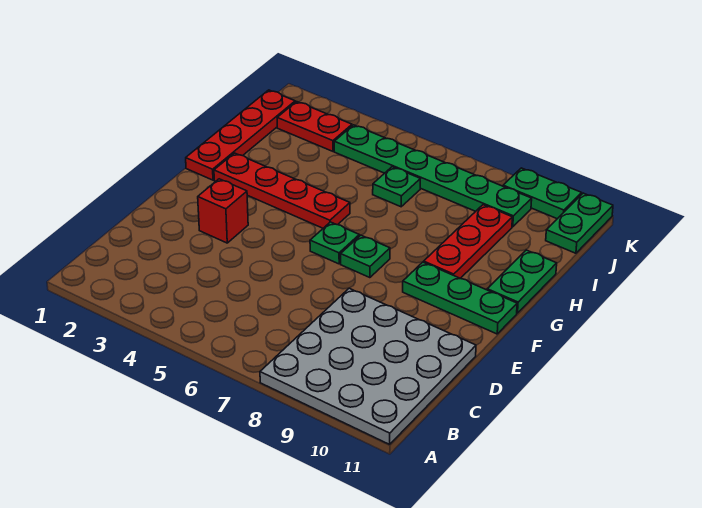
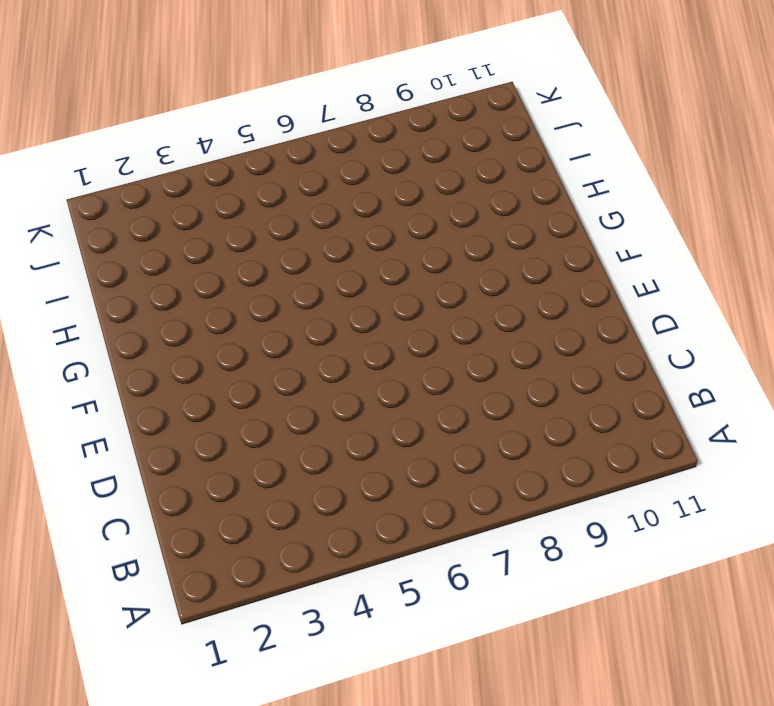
none -> grey 4x4 plate [260,288,476,444]
none -> red 1x1 brick [198,179,248,243]
none -> green 1x1 plate [310,222,359,264]

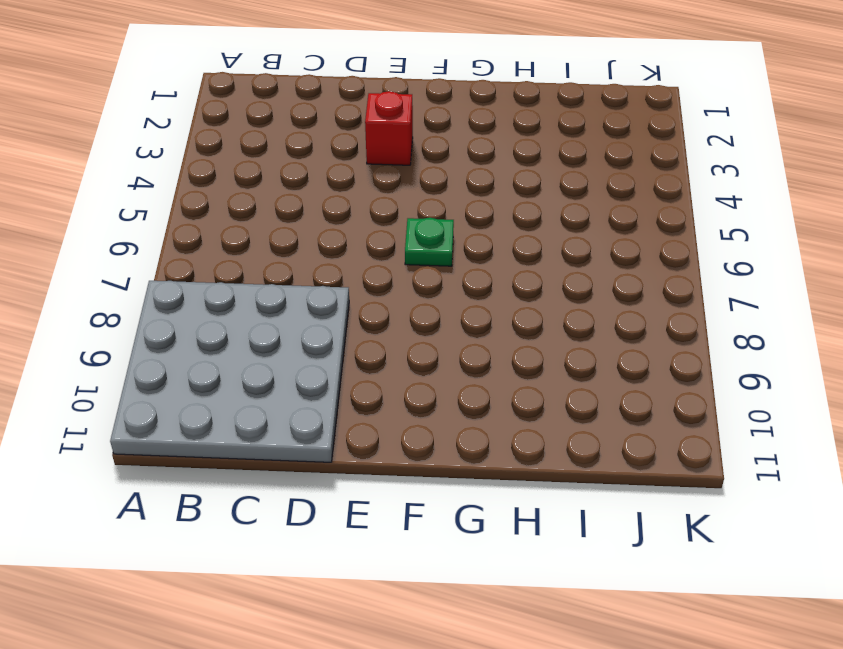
none -> green 1x1 plate [341,235,390,278]
none -> green 1x3 plate [403,262,517,334]
none -> red 1x4 plate [186,90,295,180]

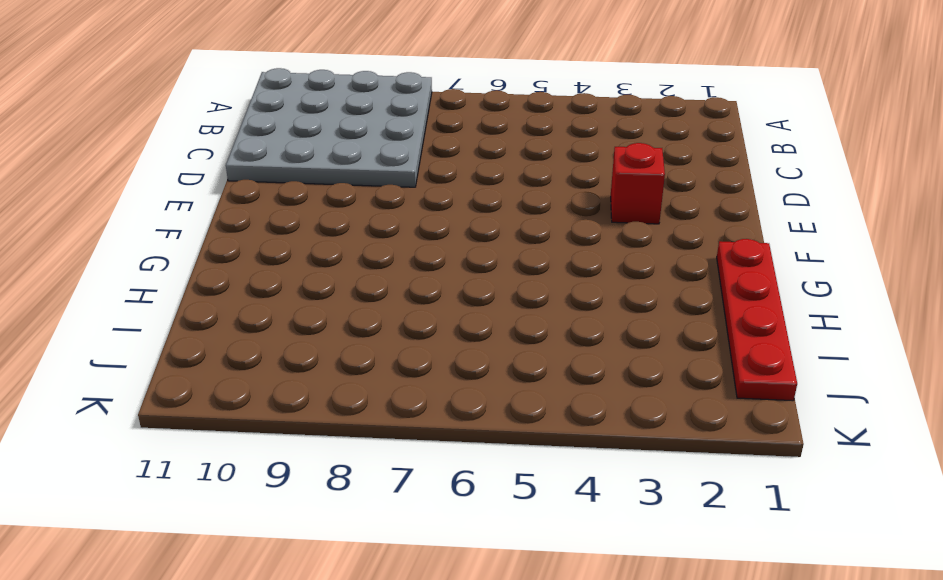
none -> green 1x1 plate [310,222,359,264]
none -> green 1x1 plate [341,235,390,278]
none -> green 1x3 plate [403,262,517,334]

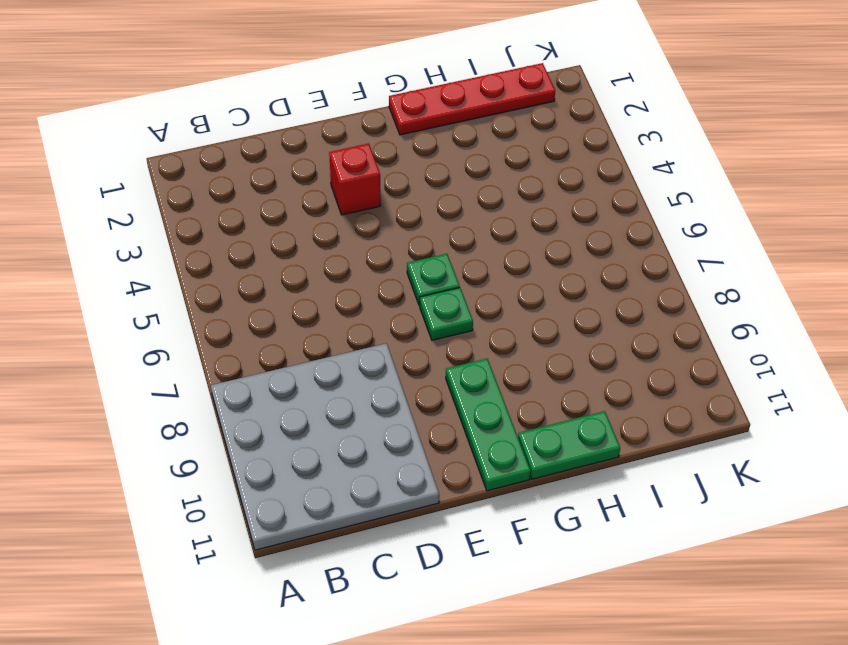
none -> red 1x4 plate [214,153,350,228]
none -> red 1x3 plate [424,205,512,278]
none -> green 1x1 plate [373,167,420,207]

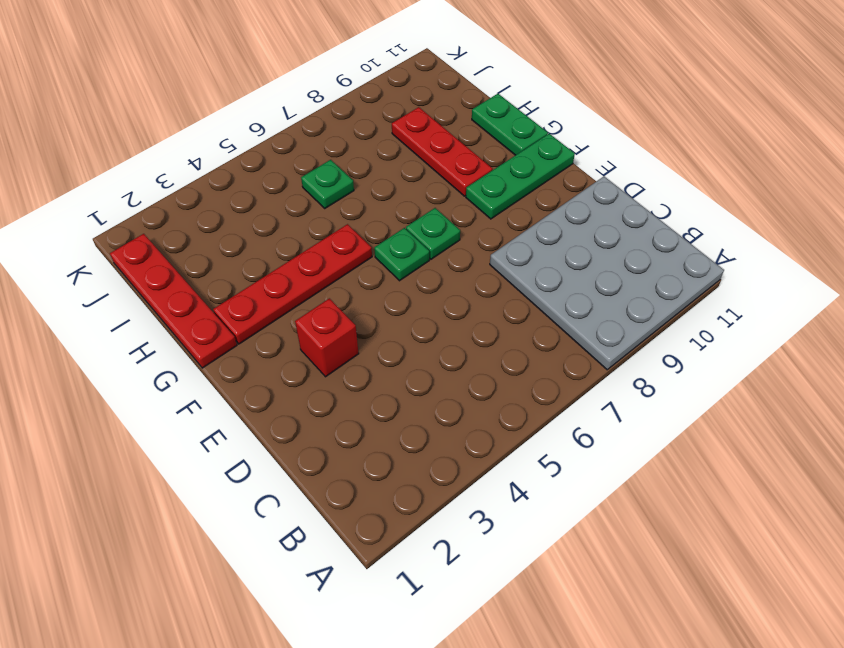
none -> red 1x2 plate [277,102,352,151]
none -> green 1x6 plate [334,125,532,227]
none -> green 1x2 plate [546,193,613,253]

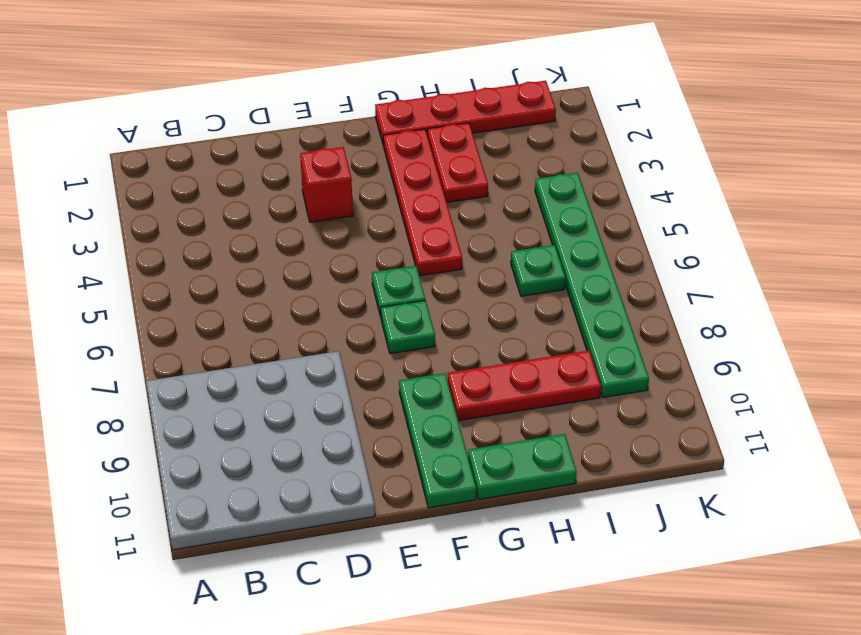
red 1x2 plate [428,123,488,202] -> red 1x2 plate moved to [277,102,352,151]
none -> green 1x2 plate [546,193,613,253]
none -> green 1x2 plate [503,168,582,219]

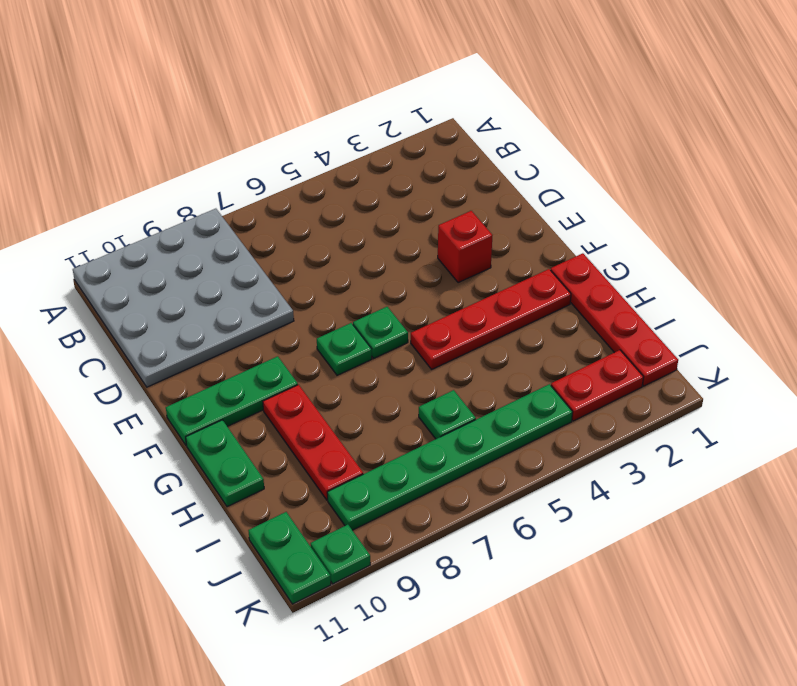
green 1x1 plate [311,525,370,584] -> green 1x2 plate [503,168,582,219]

